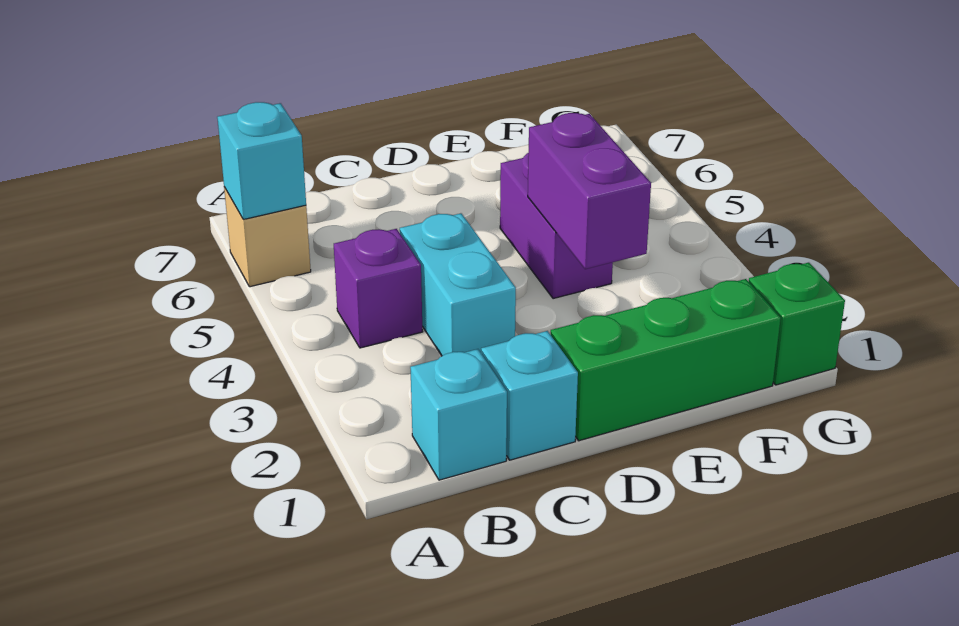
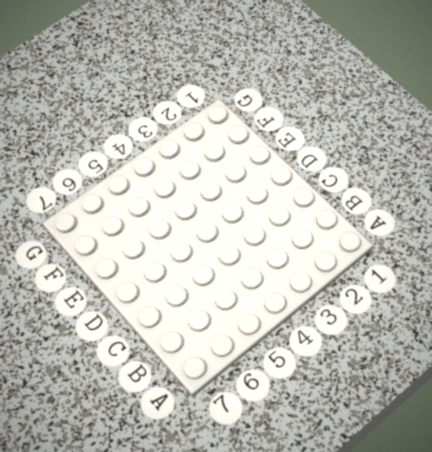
none -> tan 1x1 brick [224,187,311,287]
none -> cyan 1x1 brick [410,349,507,480]

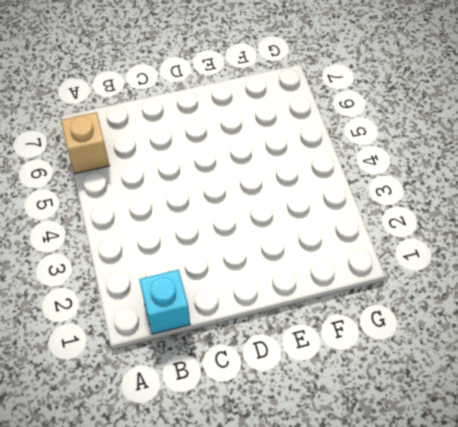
none -> purple 1x1 brick [334,229,423,348]
none -> cyan 1x1 brick [481,331,578,460]

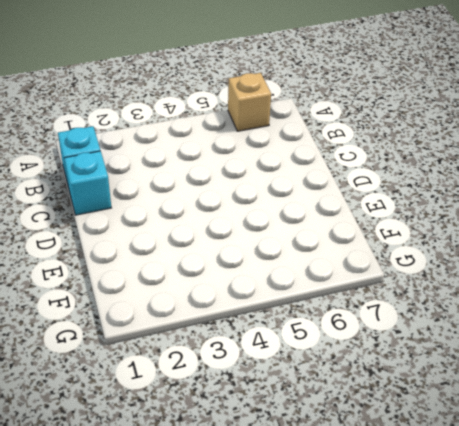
none -> purple 1x1 brick [334,229,423,348]
none -> cyan 1x2 brick [400,213,516,356]

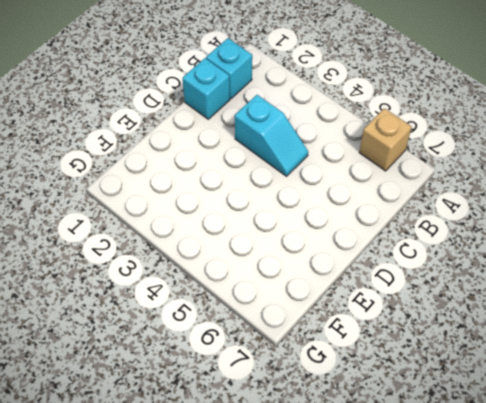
cyan 1x2 slope [235,95,308,176] -> cyan 1x2 brick [400,213,516,356]
none -> purple 1x1 brick [334,229,423,348]
none -> green 1x3 brick [551,279,781,441]

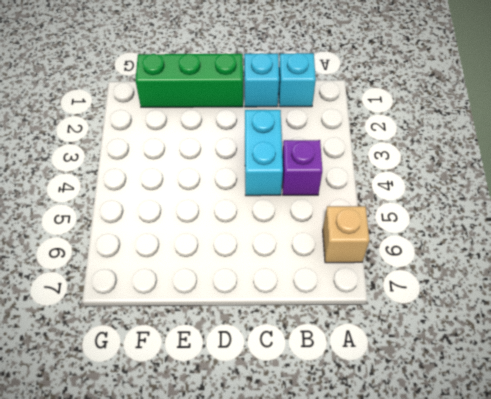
none -> purple 1x2 brick [500,153,613,299]
none -> green 1x1 brick [749,263,845,385]

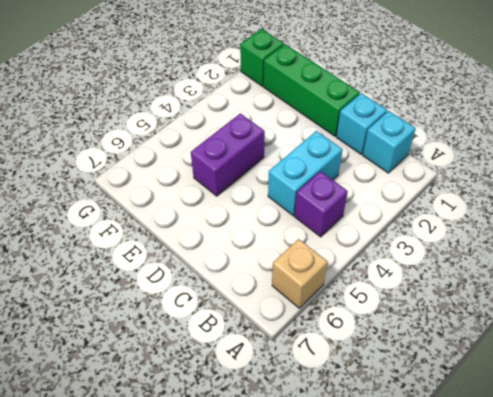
none -> cyan 1x1 brick [217,102,306,220]
none -> purple 1x2 brick [528,113,651,269]

